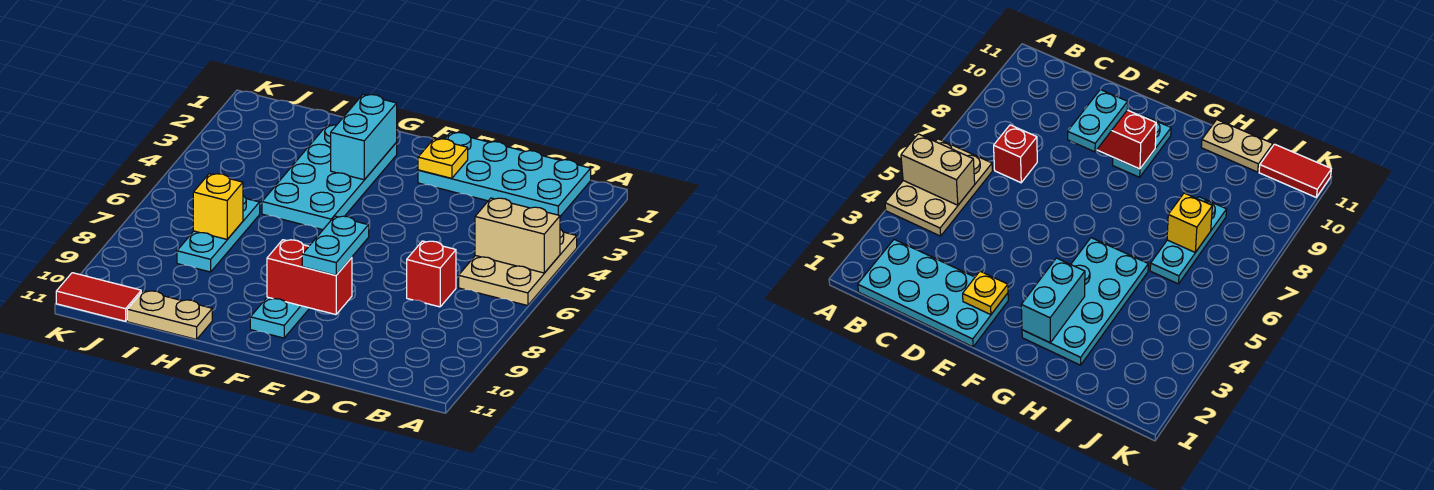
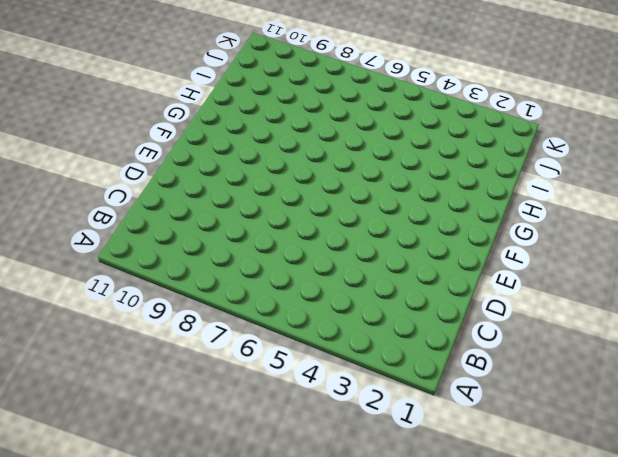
none -> tan 2x3 plate [459,229,577,306]
none -> cyan 2x4 plate [418,132,591,216]
none -> red 1x1 brick [407,241,456,307]

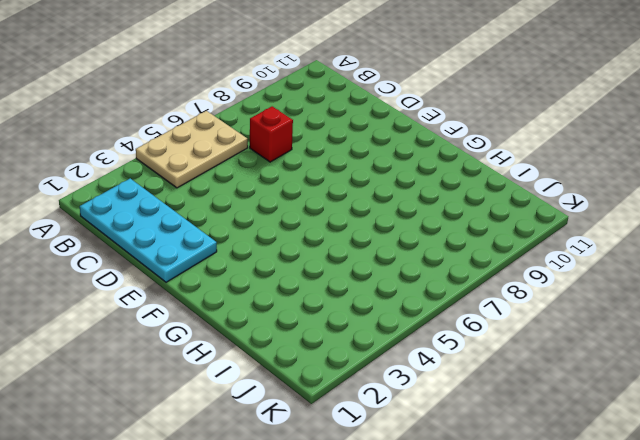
none -> cyan 1x2 plate [250,297,309,338]
none -> cyan 2x4 plate [262,125,397,230]
none -> tan 1x2 plate [127,291,212,339]

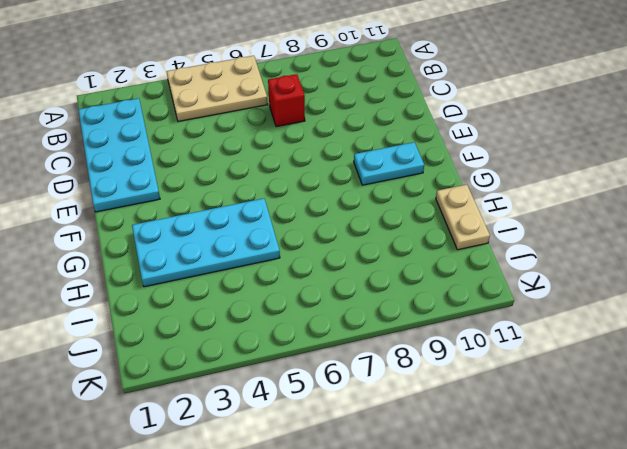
none -> cyan 1x3 plate [177,196,260,272]
none -> red 1x2 tile [56,273,141,321]
none -> tan 1x2 brick [475,198,560,273]

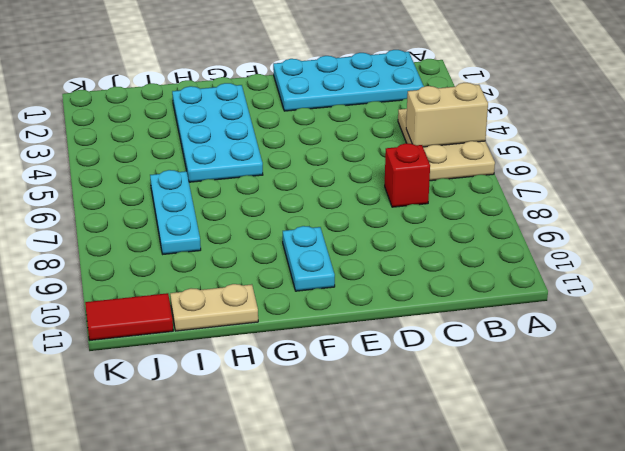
none -> yellow 1x1 plate [418,139,468,178]
none -> red 1x2 brick [267,240,352,315]
none -> cyan 1x2 brick [331,95,397,180]

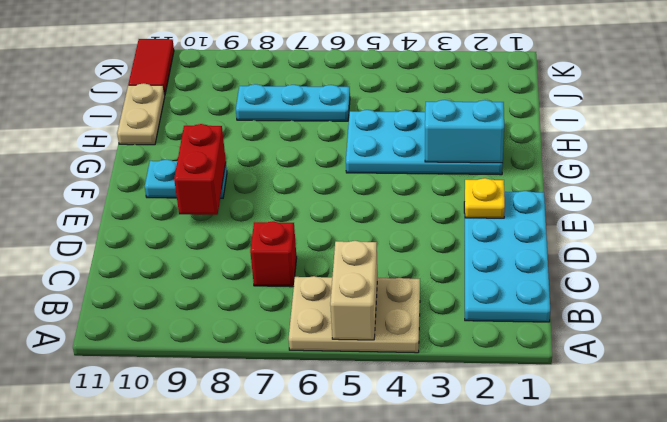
none -> yellow 1x1 brick [193,174,243,239]
none -> cyan 1x2 plate [302,216,369,275]

